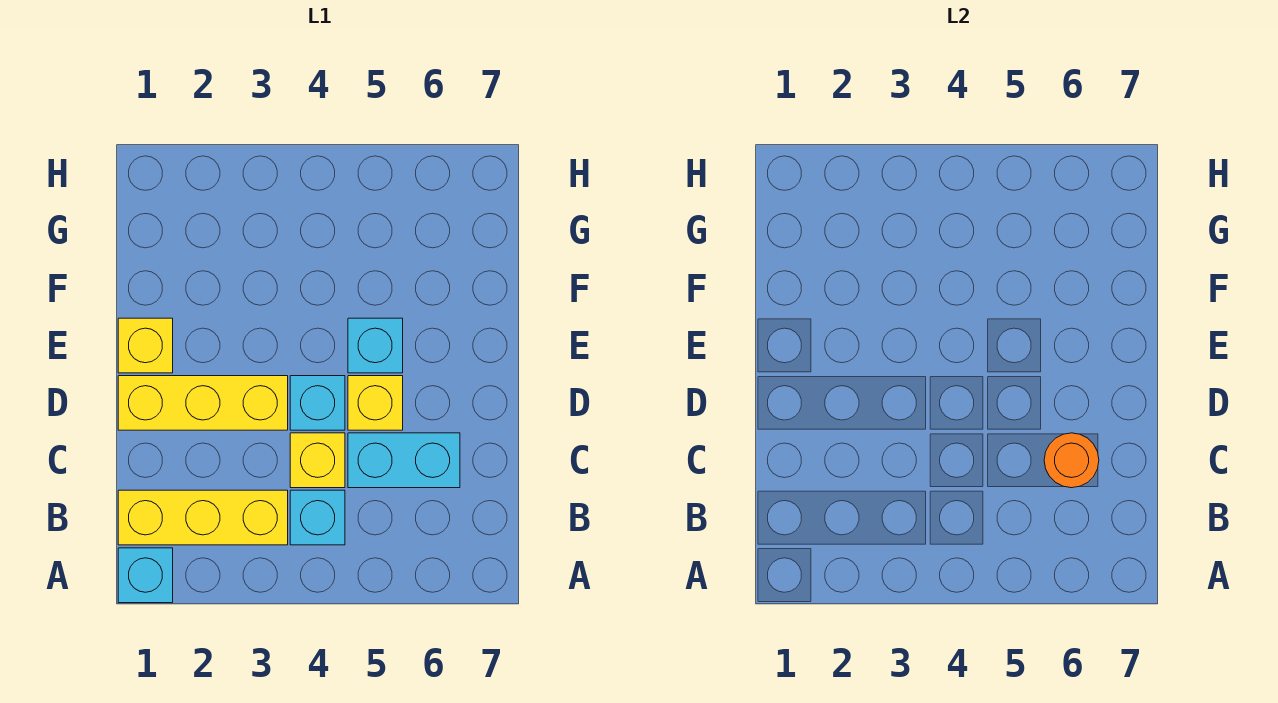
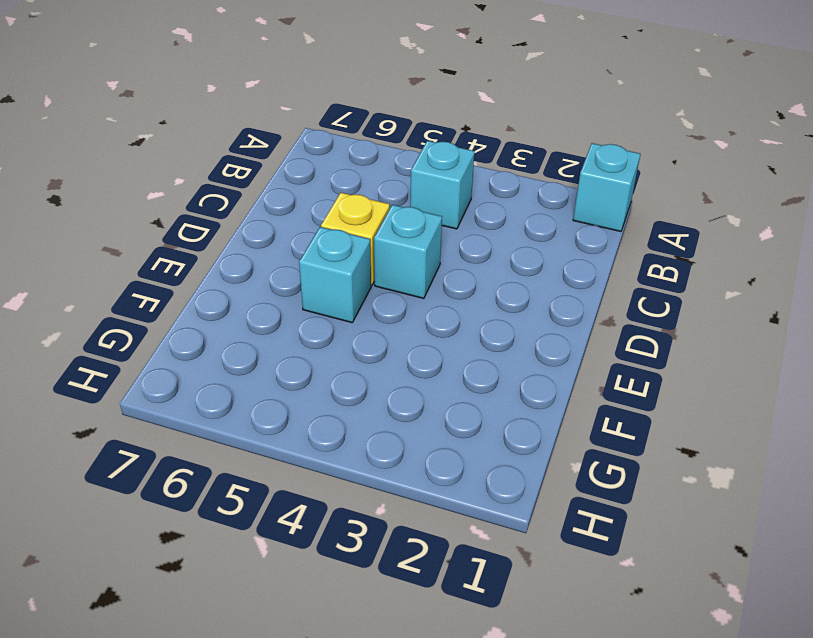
none -> yellow 1x3 brick [118,490,288,545]
none -> yellow 1x1 brick [290,433,345,488]

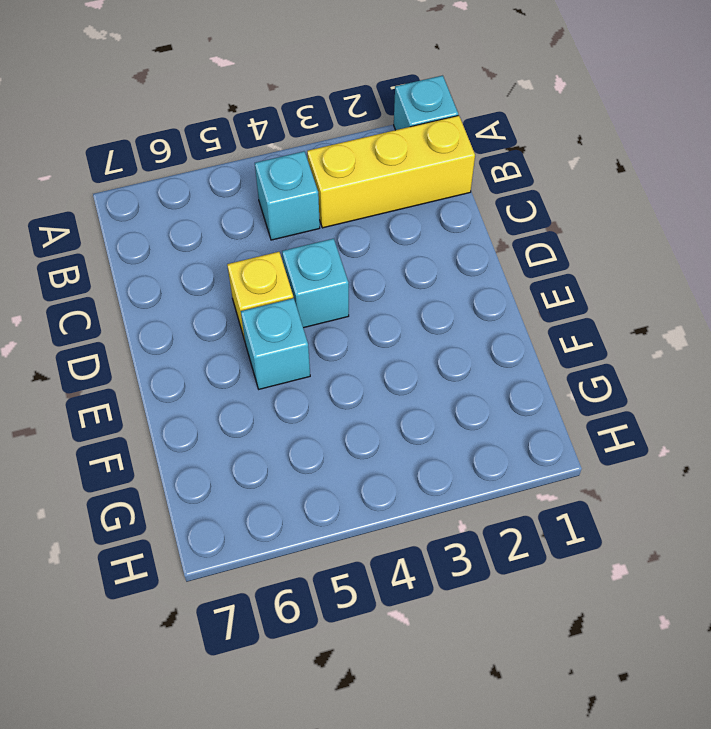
none -> yellow 1x1 brick [290,433,345,488]
none -> cyan 1x2 brick [348,433,460,488]

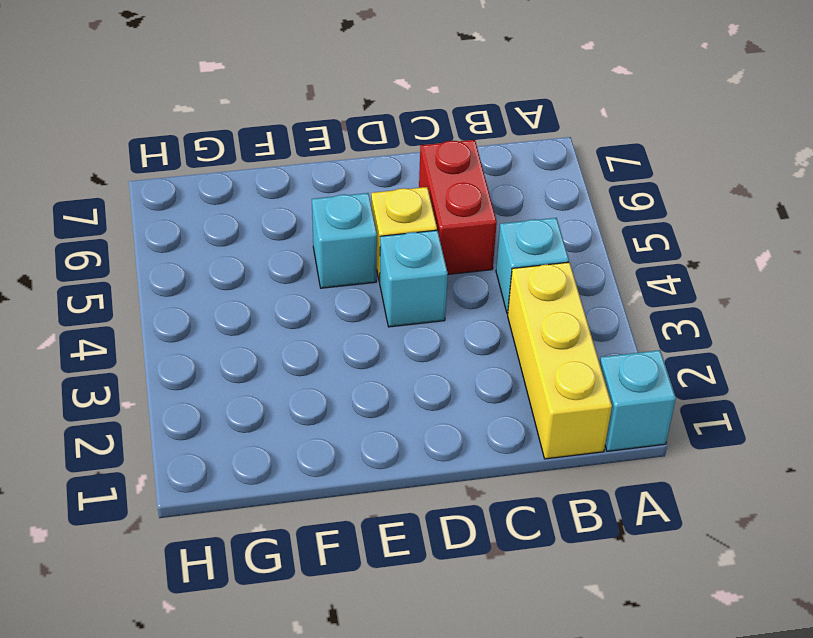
red 1x2 brick [419,140,497,274] -> cyan 1x2 brick [348,433,460,488]
none -> yellow 1x1 brick [290,433,345,488]
none -> yellow 1x3 brick [118,376,288,430]

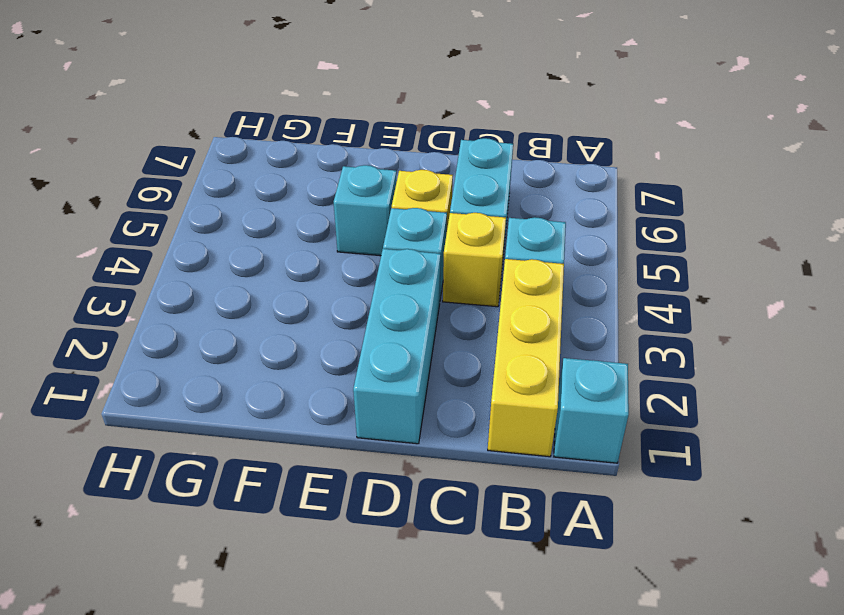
cyan 1x3 brick [353,249,441,444] -> yellow 1x3 brick [118,376,288,430]
none -> yellow 1x1 brick [118,318,173,373]
none -> orange 1x1 round brick [1044,433,1099,488]

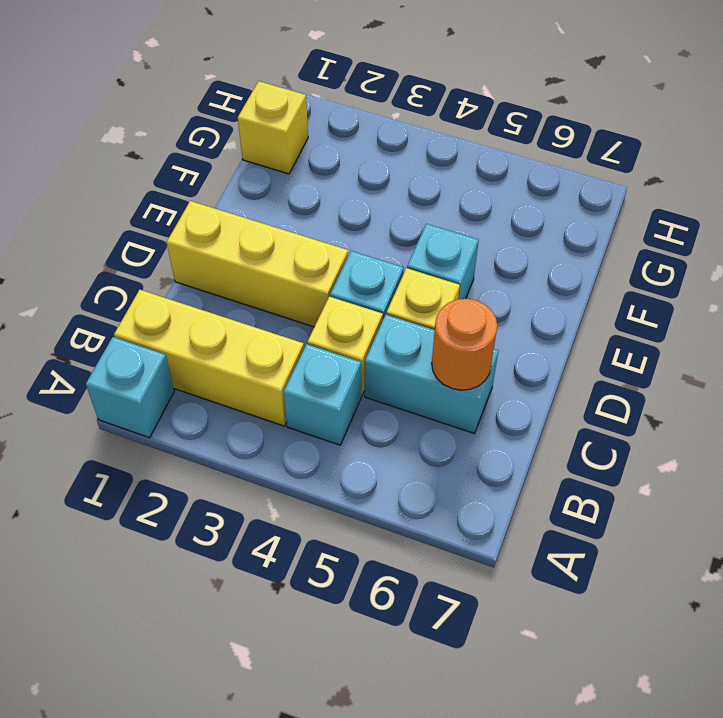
yellow 1x1 brick [238,81,308,174] -> yellow 1x1 brick moved to [118,318,173,373]

